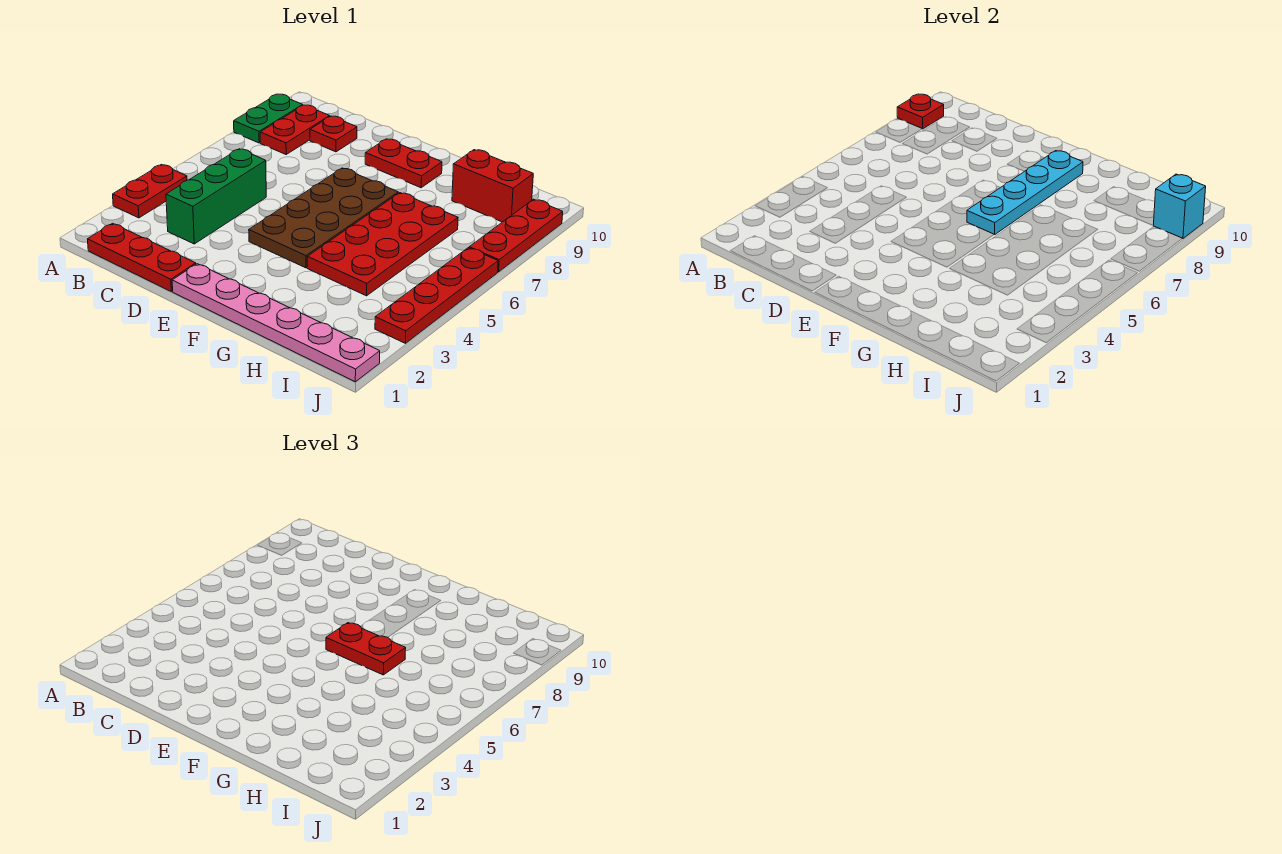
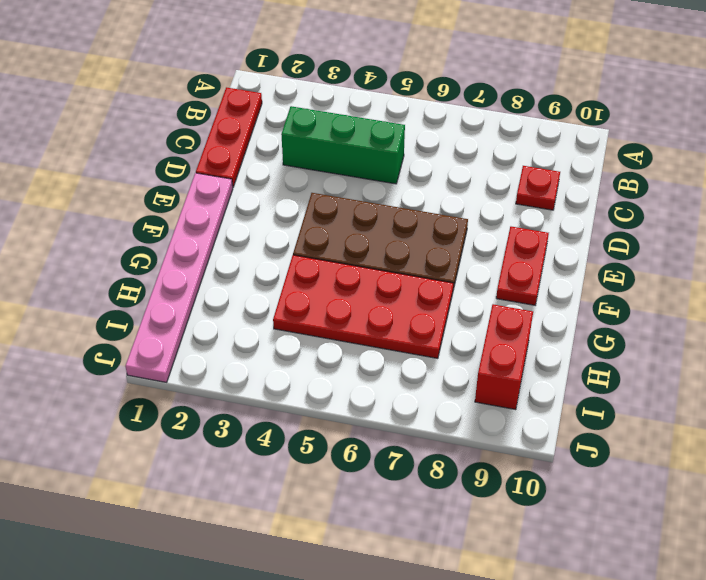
none -> red 1x2 plate [113,164,187,218]
none -> green 1x2 plate [234,94,302,143]
none -> red 1x2 plate [260,105,330,154]

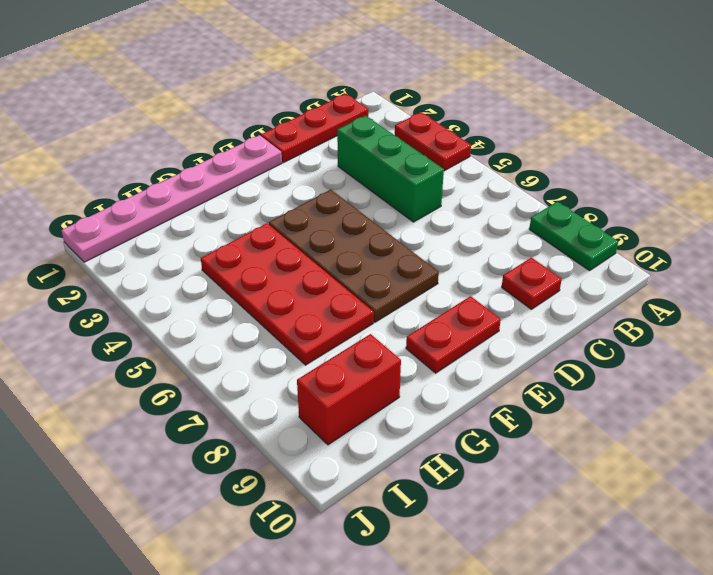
none -> red 1x2 plate [260,105,330,154]
none -> red 1x4 plate [375,248,498,343]
none -> red 1x3 plate [469,199,563,272]

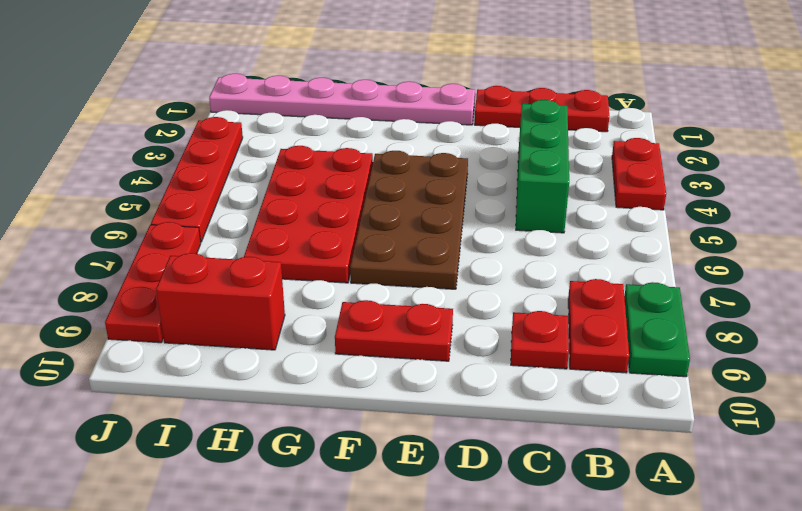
none -> red 1x1 plate [897,94,944,129]
none -> cyan 1x4 plate [967,151,1083,235]
none -> cyan 1x1 brick [1153,174,1206,239]

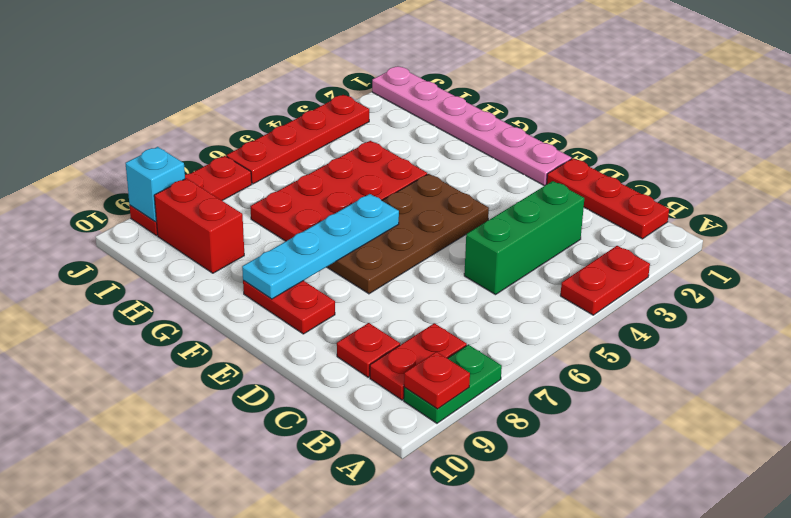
none -> red 1x2 plate [326,623,406,675]

